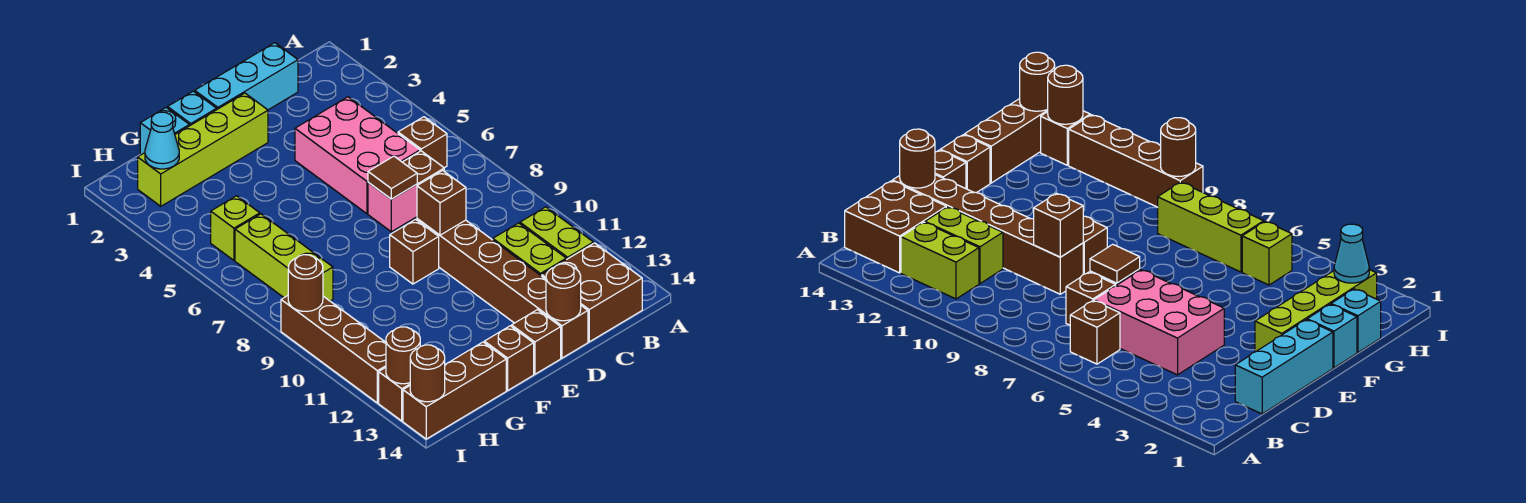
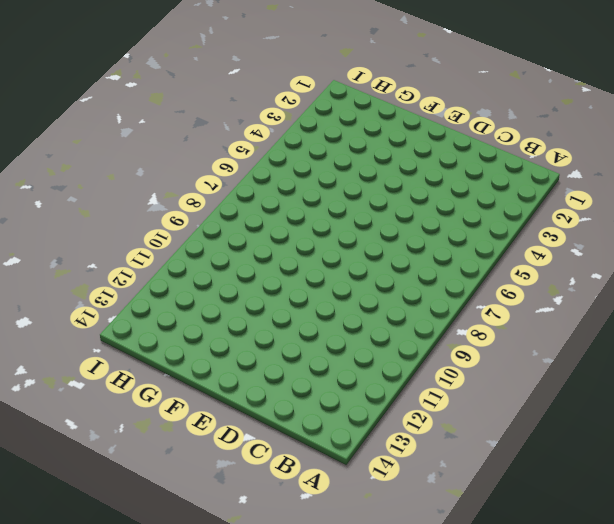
none -> brown 1x1 brick [398,117,447,168]
none -> lime 1x2 brick [520,207,593,259]
none -> brown 2x2 brick [542,243,642,342]

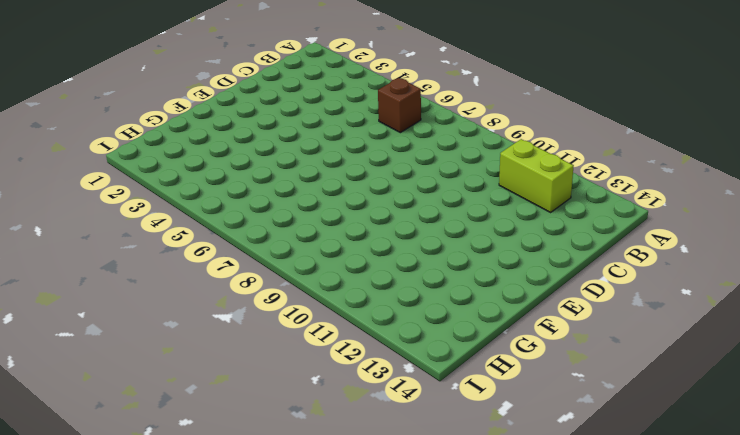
none -> brown 2x2 brick [542,243,642,342]
none -> cyan 1x3 brick [195,43,298,110]
none -> pink 2x3 brick [295,97,420,214]

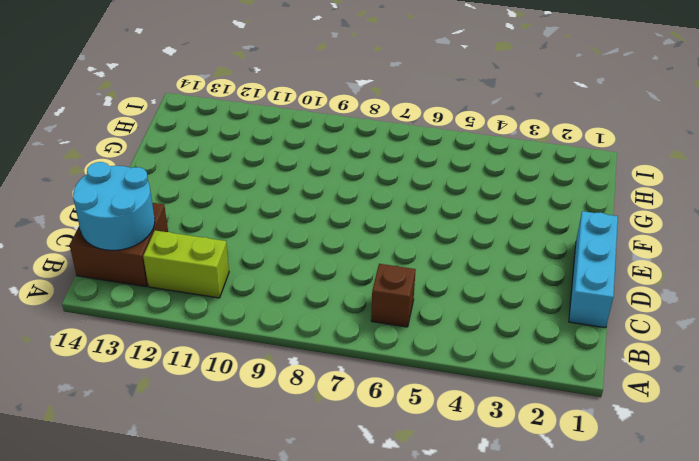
cyan 2x2 round brick [73,162,155,250] -> none
none -> pink 2x3 brick [295,97,420,214]
none -> brown 1x1 brick [403,151,444,185]
none -> lime 1x2 brick [493,223,566,276]

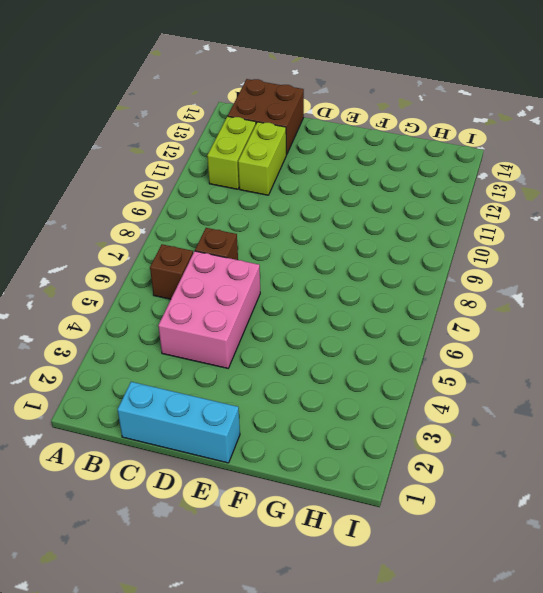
none -> pink 1x1 brick [368,183,417,232]
none -> brown 1x6 brick [417,219,588,358]
none -> lime 1x4 brick [138,93,268,206]

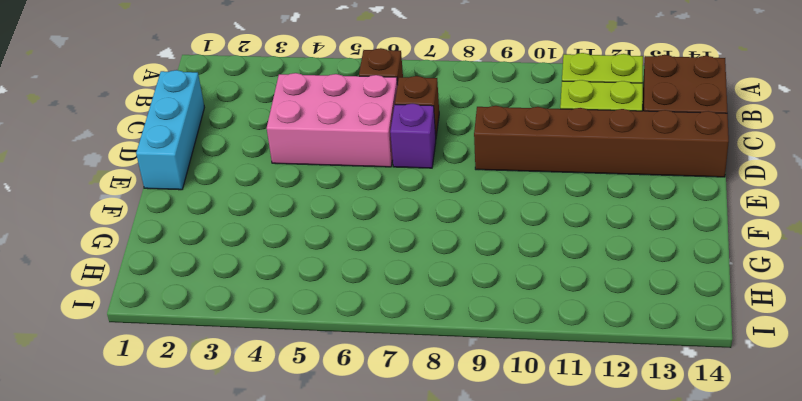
purple 1x1 brick [390,104,436,168] -> pink 1x1 brick [368,183,417,232]
none -> lime 1x4 brick [138,93,268,206]
none -> brown 1x1 brick [390,219,439,284]
none -> brown 1x1 brick [512,310,561,374]

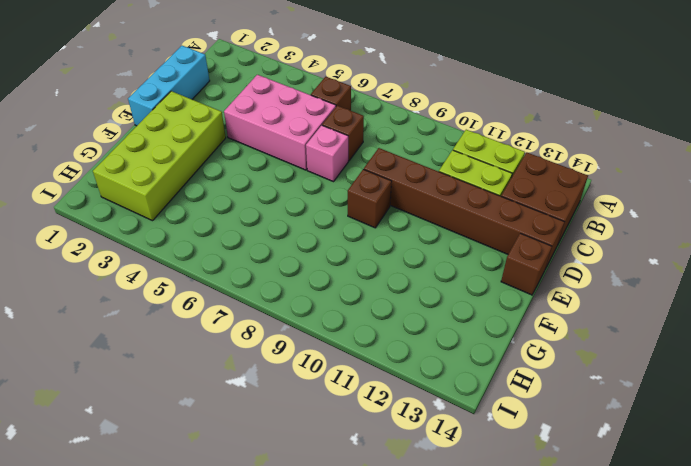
lime 2x4 brick [93,91,226,221] -> lime 1x4 brick [138,93,268,206]
none -> cyan 1x1 brick [168,91,217,126]
none -> brown 1x1 brick [484,326,534,390]
none -> cyan 1x1 brick [140,108,189,155]

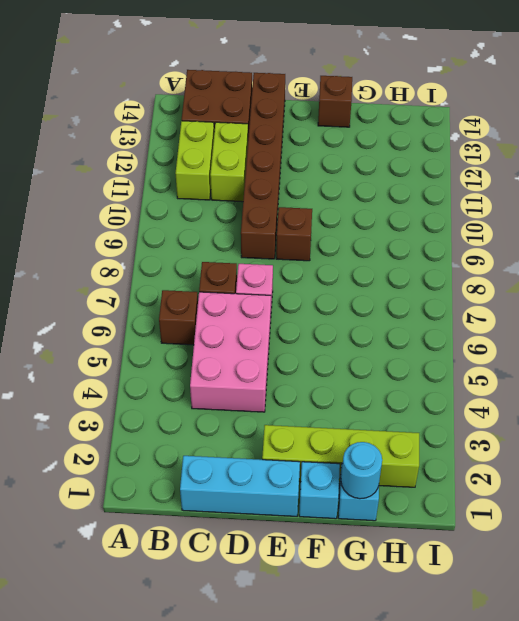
cyan 1x1 round brick [341,442,382,499] -> none
none -> brown 1x1 brick [512,310,561,374]
none -> brown 1x3 brick [403,342,506,439]
none -> lime 1x1 brick [211,196,260,260]

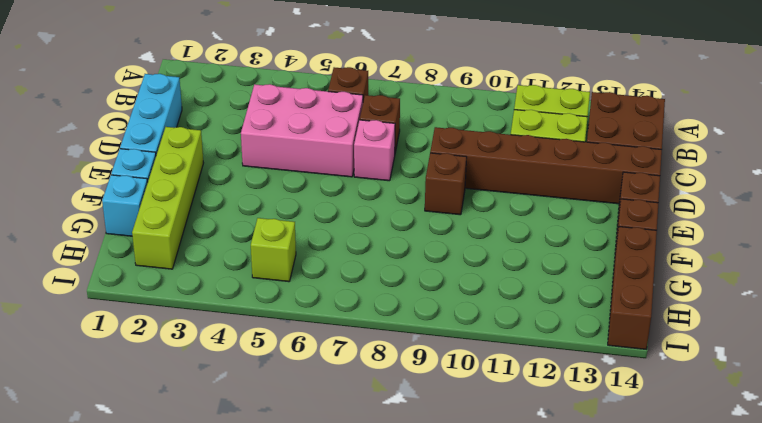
none -> lime 1x3 brick [235,214,333,301]
none -> brown 1x4 brick [281,296,386,403]
none -> brown 1x1 brick [379,368,410,421]

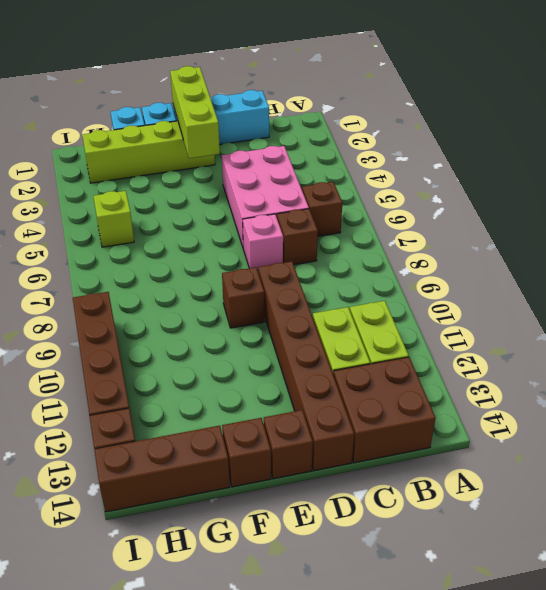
lime 1x3 brick [170,66,220,158] -> lime 1x3 brick moved to [235,214,333,301]
none -> brown 1x1 tile [368,156,417,199]
none -> brown 1x1 brick [417,170,466,235]
none -> brown 1x1 round brick [546,264,581,321]

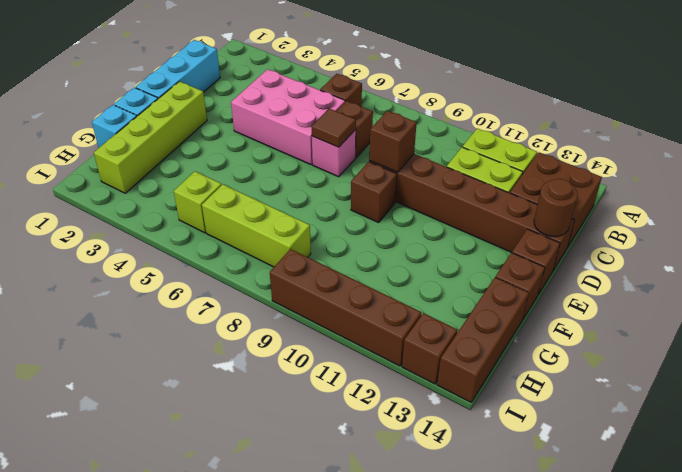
none -> cyan 1x1 cone [145,112,179,169]
none -> brown 1x1 round brick [288,255,323,311]
none -> brown 1x1 round brick [386,327,420,384]

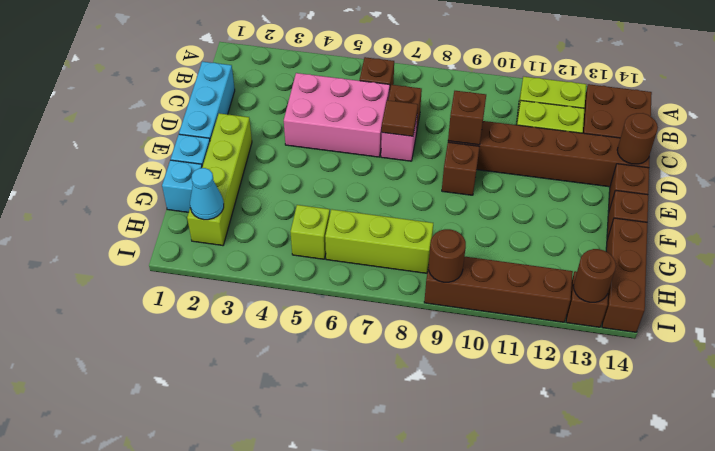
none -> brown 1x1 round brick [410,345,445,402]

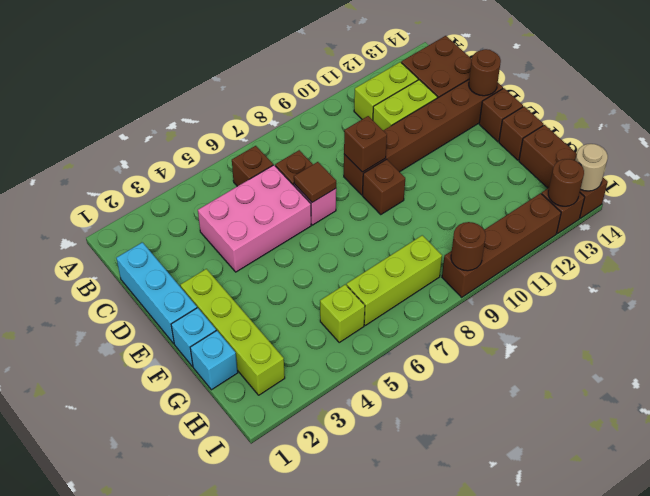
tan 1x1 round brick [575,144,608,191] -> brown 1x1 round brick [410,345,445,402]
none -> cyan 1x1 cone [145,112,179,169]

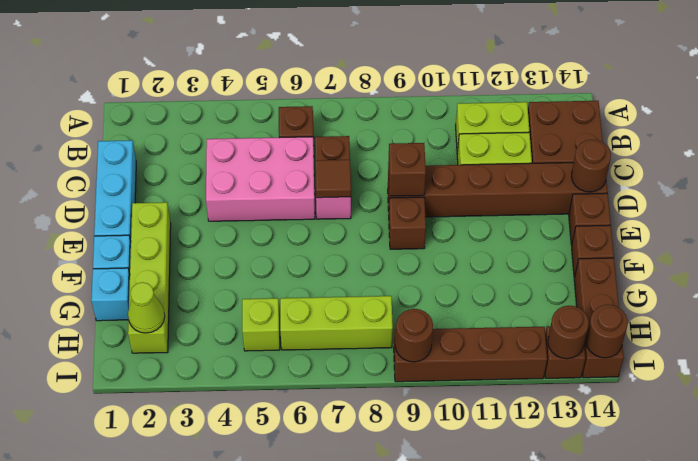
lime 1x1 cone [128,282,165,333] -> cyan 1x1 cone [145,112,179,169]

